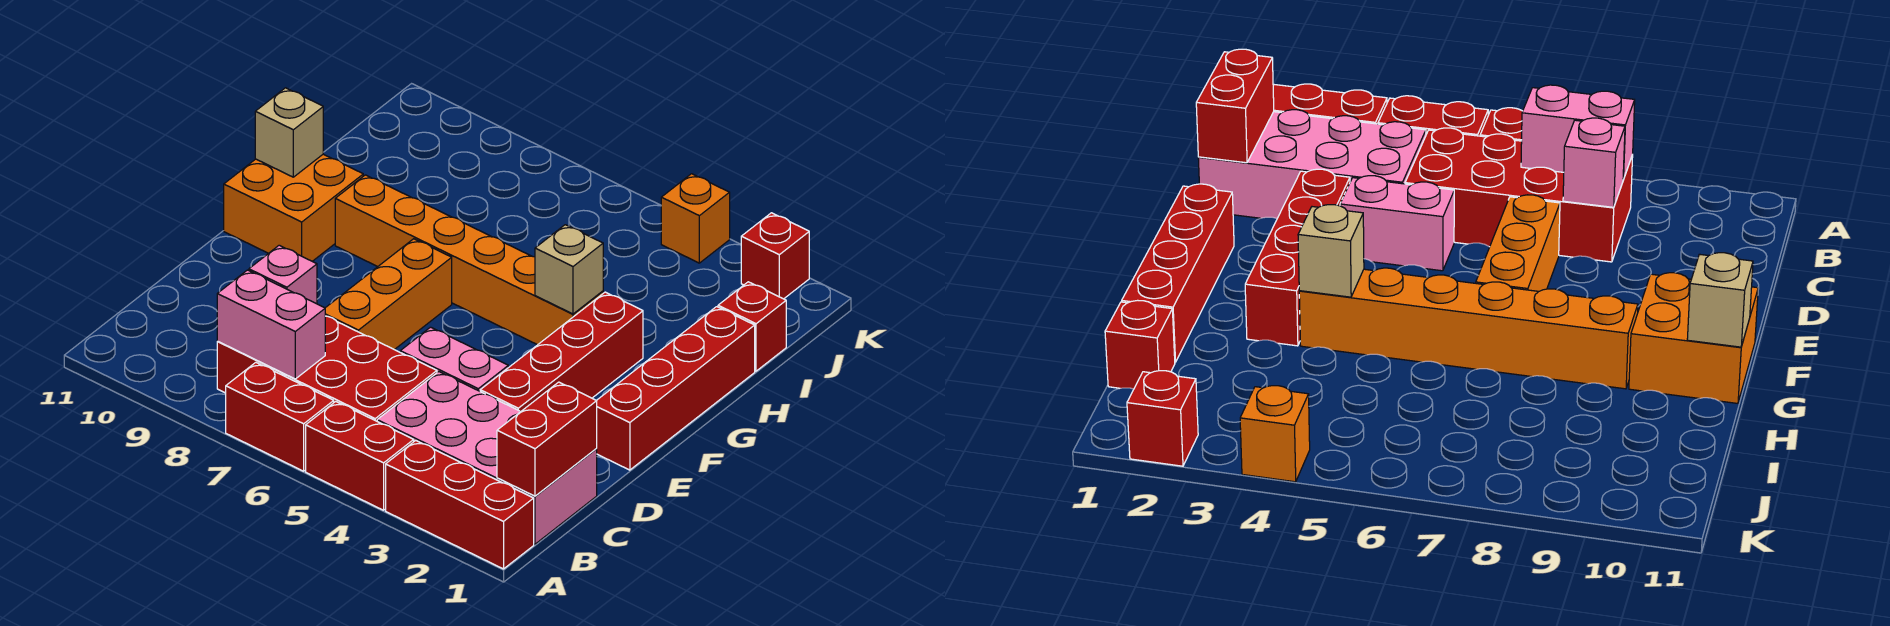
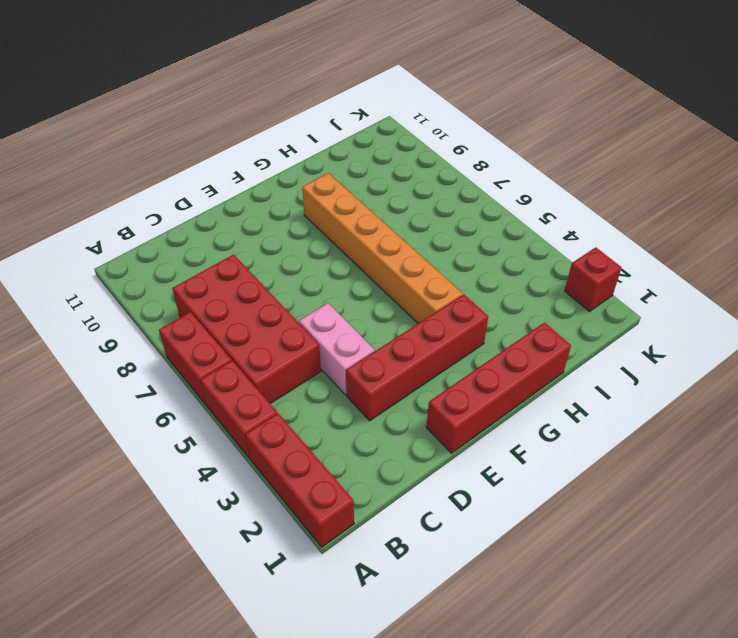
none -> pink 2x4 brick [377,372,597,544]
none -> orange 1x3 brick [325,239,452,350]
none -> orange 2x2 brick [224,154,363,261]

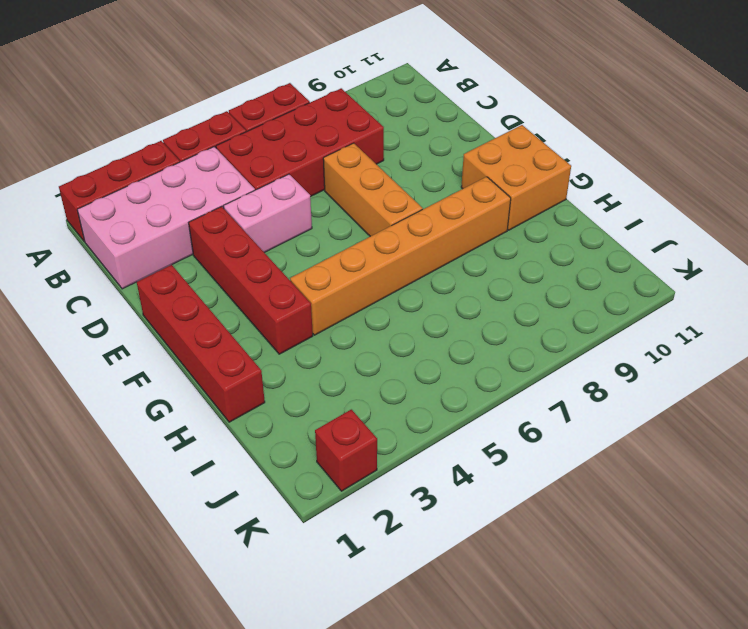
none -> red 1x1 brick [718,282,786,371]
none -> orange 1x1 brick [661,174,730,263]
none -> red 1x2 brick [497,382,597,496]

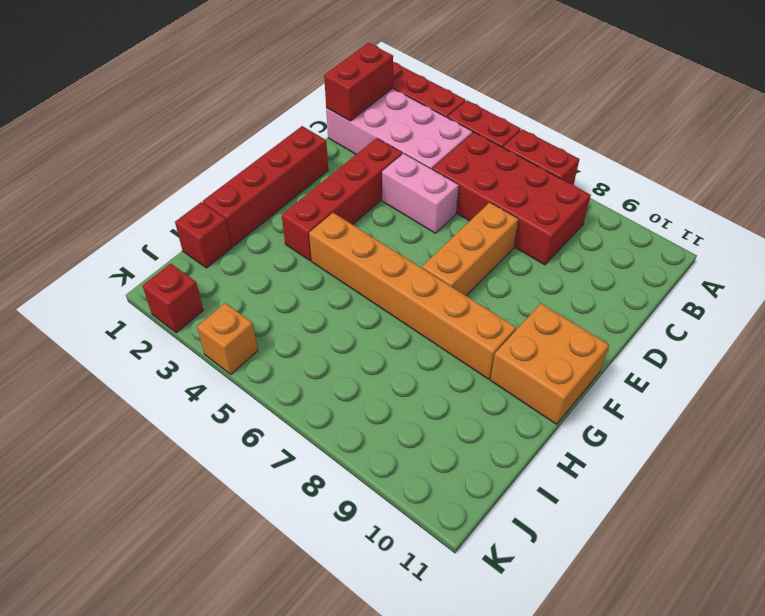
none -> pink 1x2 brick [217,270,325,379]
none -> pink 1x1 brick [249,245,317,304]
none -> tan 1x1 brick [535,225,603,314]

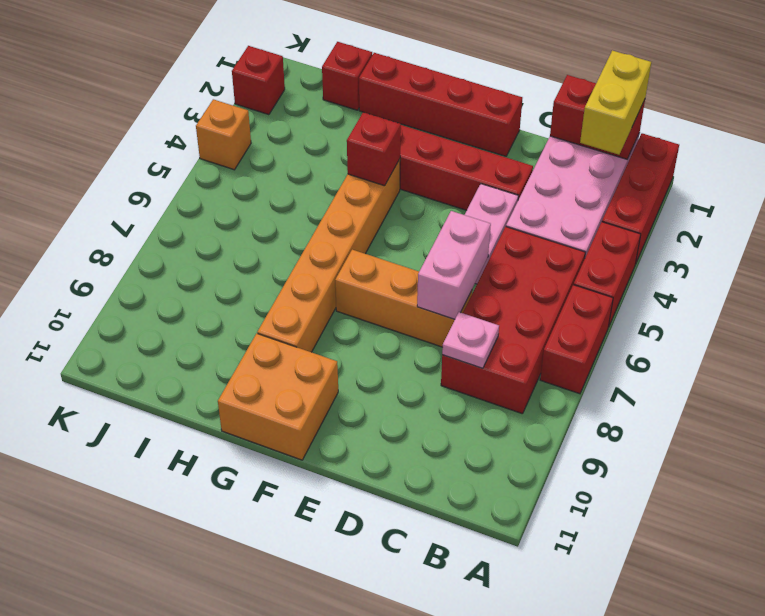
yellow 1x2 brick [580,50,651,155] -> none
pink 1x1 plate [442,312,499,368] -> pink 1x1 brick [249,245,317,304]
pink 1x2 brick [417,211,491,319] -> pink 1x2 brick moved to [217,270,325,379]
red 1x1 brick [347,112,401,186] -> tan 1x1 brick [535,225,603,314]
none -> tan 1x1 brick [255,88,323,177]

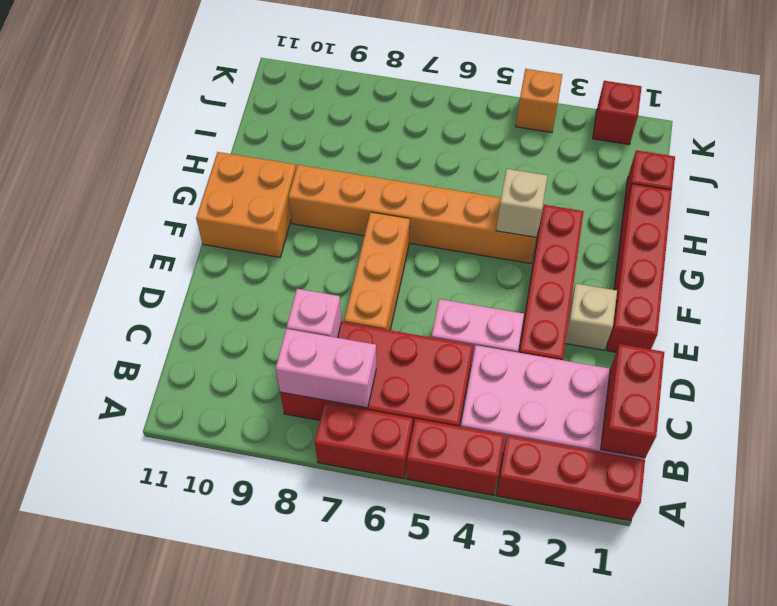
tan 1x1 brick [565,284,617,350] -> tan 1x1 brick moved to [255,88,323,177]

